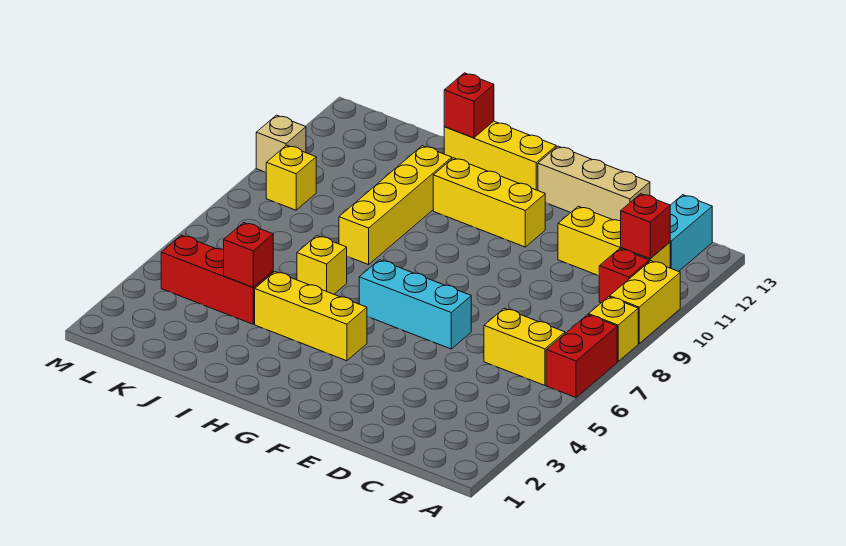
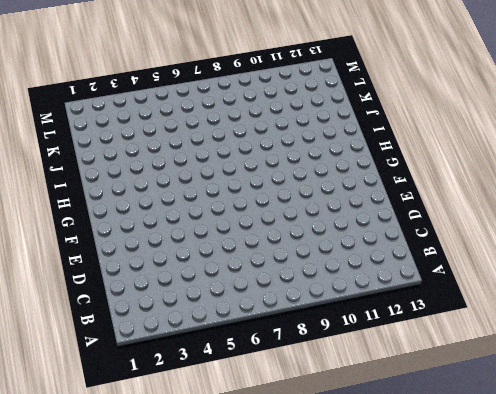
none -> red 1x2 brick [546,315,617,397]
none -> yellow 1x1 brick [589,297,638,361]
none -> yellow 1x2 brick [610,261,680,343]

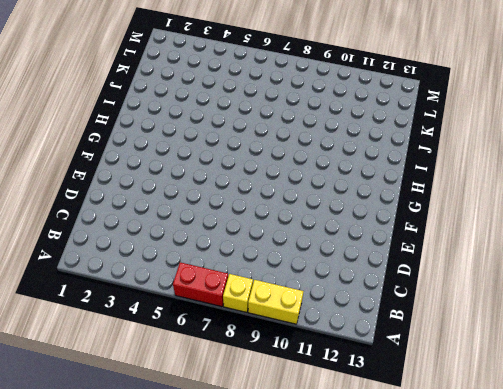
none -> yellow 1x2 brick [484,308,565,385]
none -> red 1x1 brick [599,249,649,303]
none -> yellow 1x3 brick [558,206,670,276]

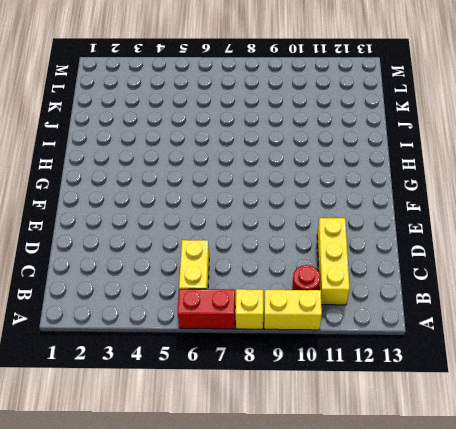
red 1x1 round brick [292,265,320,290] -> red 1x1 brick [599,249,649,303]
none -> cyan 1x2 brick [670,195,712,271]
none -> tan 1x3 brick [538,146,650,221]
none -> cyan 1x3 brick [359,260,471,349]

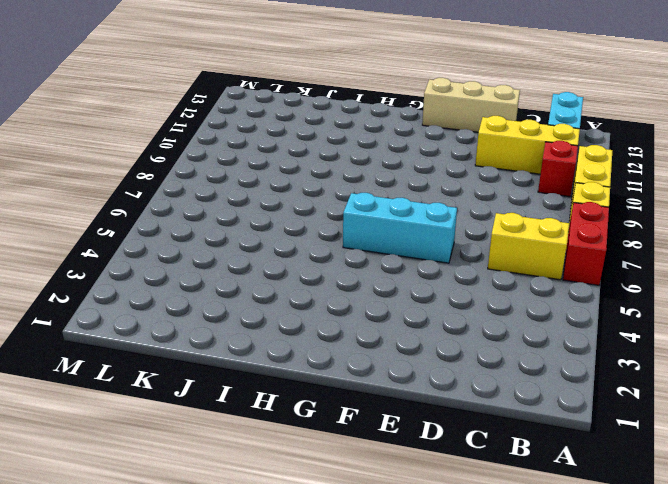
none -> yellow 1x3 brick [433,158,545,247]
none -> yellow 1x3 brick [255,272,367,361]
none -> yellow 1x3 brick [444,121,556,190]

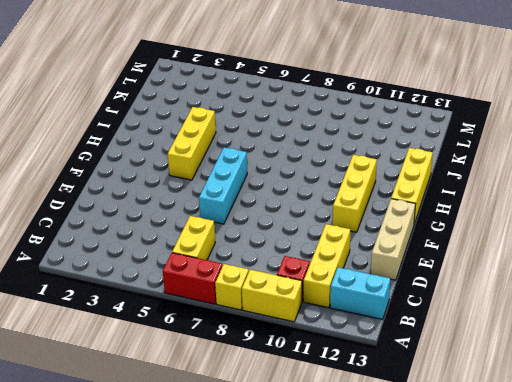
none -> yellow 1x1 brick [297,236,347,294]
none -> yellow 1x4 brick [339,146,452,265]
none -> red 1x3 brick [161,235,273,324]

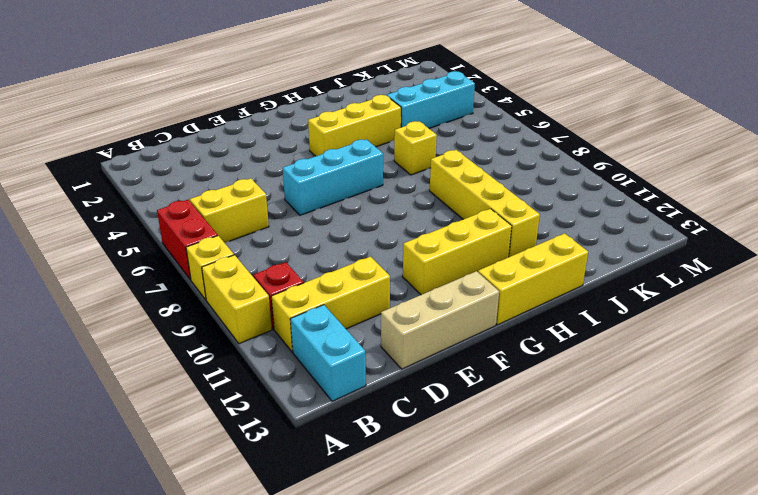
cyan 1x3 brick [387,71,475,128] -> red 1x3 brick [161,235,273,324]
none -> yellow 1x1 brick [266,145,316,210]
none -> tan 1x1 brick [256,115,306,172]
none -> red 1x1 brick [621,194,670,259]

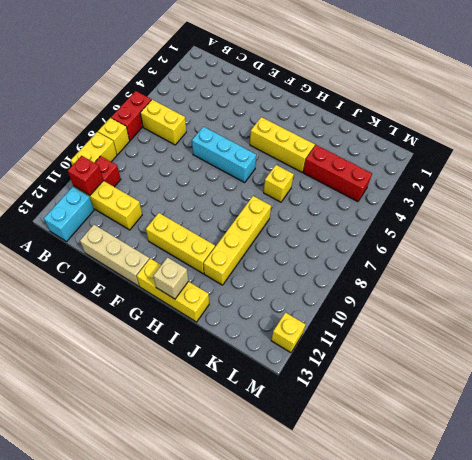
tan 1x1 brick [153,258,188,299] -> tan 1x1 brick moved to [256,115,306,172]
yellow 1x1 brick [271,312,306,353] -> yellow 1x1 brick moved to [266,145,316,210]
none -> red 1x1 brick [444,73,494,138]
none -> red 1x1 brick [224,223,273,287]

